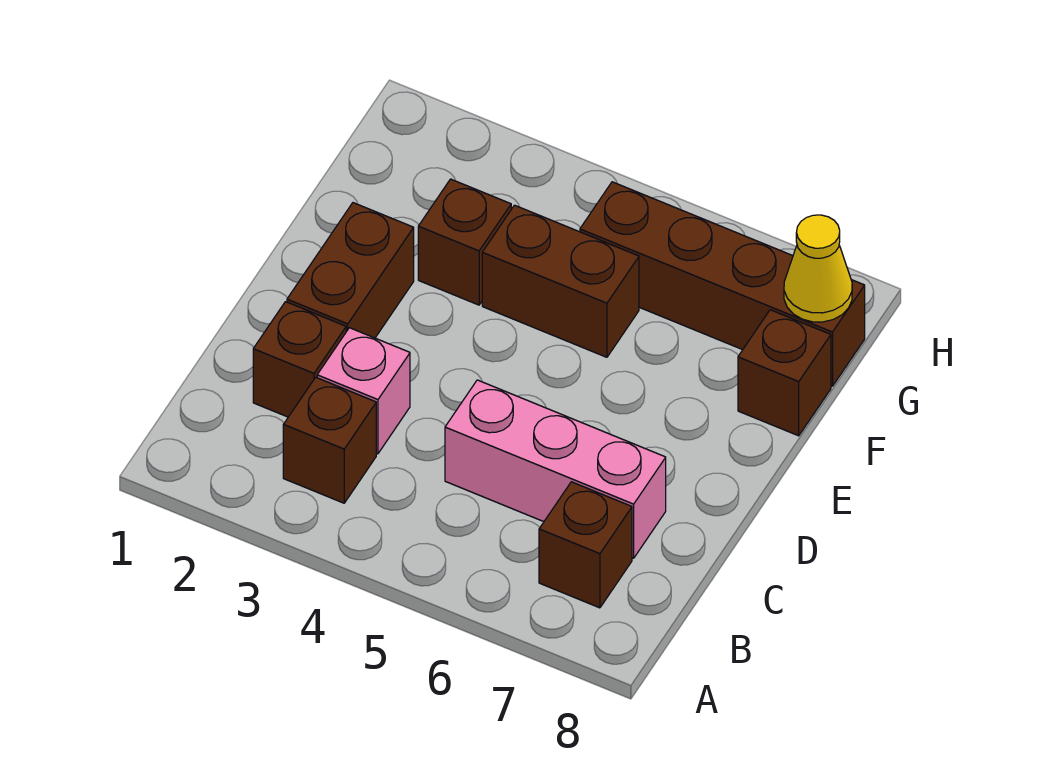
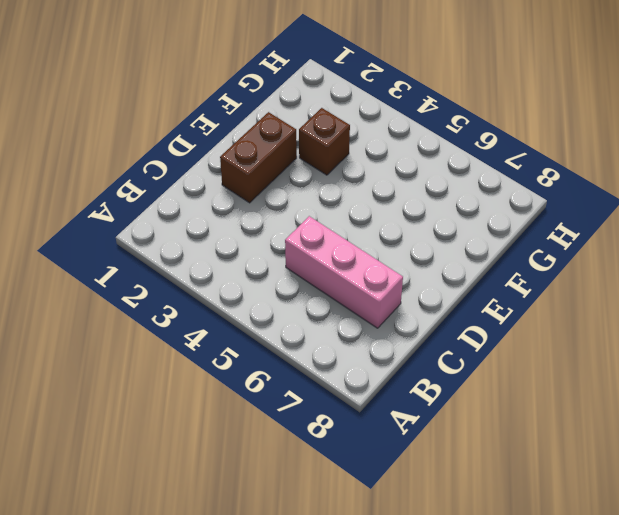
none -> brown 1x1 brick [283,377,376,503]
none -> brown 1x1 brick [539,482,632,608]

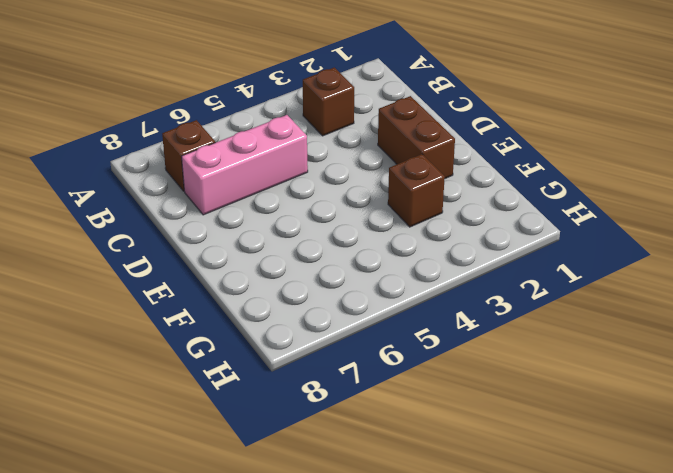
none -> brown 1x1 brick [253,302,346,417]
none -> pink 1x1 brick [317,328,410,454]

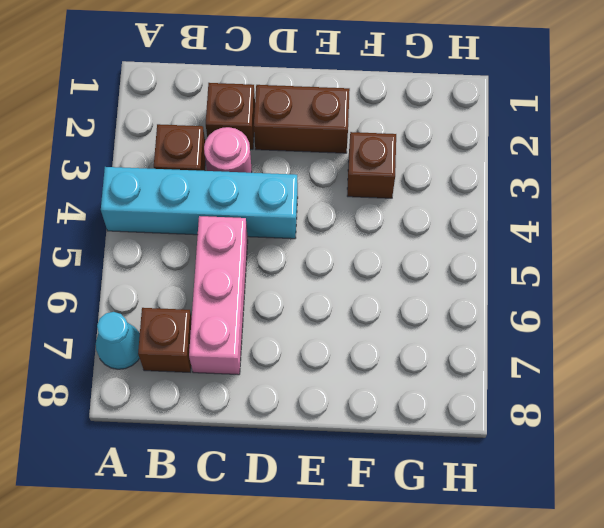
cyan 1x4 brick [101,167,298,239] -> none
cyan 1x1 cone [96,312,140,369] -> none
pink 1x1 round brick [204,127,252,173] -> pink 1x1 brick [317,328,410,454]
none -> brown 1x2 brick [482,205,639,357]
none -> brown 1x1 brick [738,310,831,436]

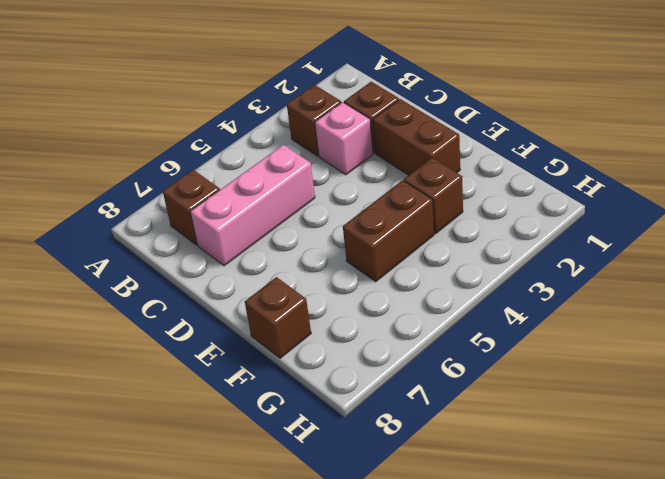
none -> brown 1x4 brick [580,182,865,386]
none -> yellow 1x1 cone [784,215,852,322]

